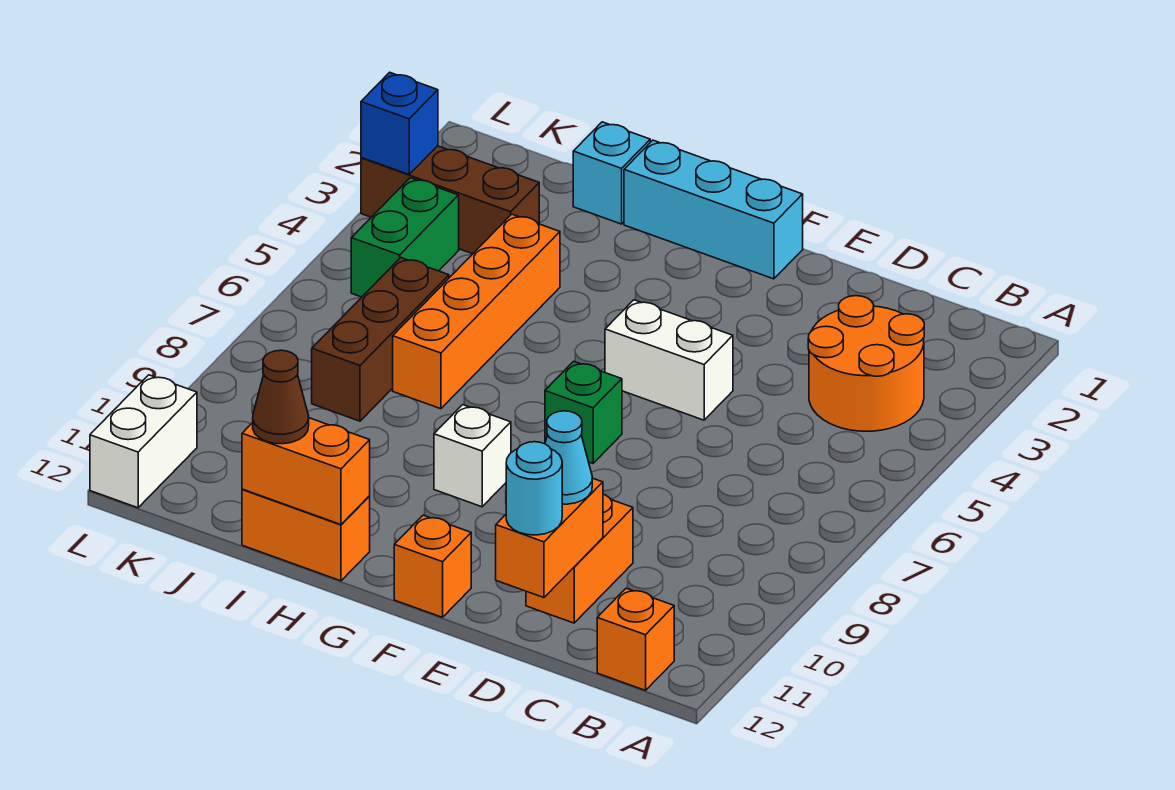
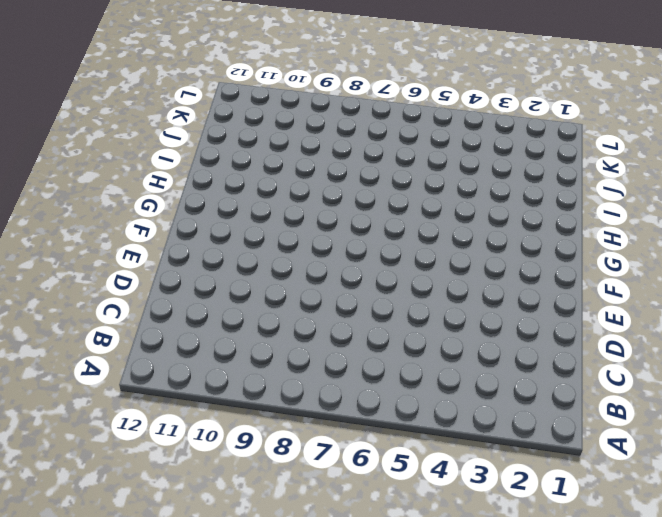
none -> orange 2x2 round brick [808,296,924,431]
none -> orange 1x1 brick [597,588,674,690]
none -> orange 1x2 brick [526,494,633,623]

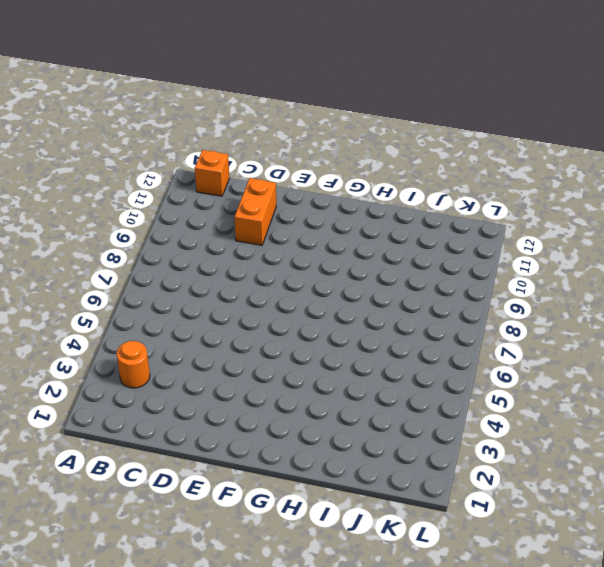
orange 1x1 round brick [117,341,150,388] -> orange 2x2 round brick [808,296,924,431]
none -> white 1x2 brick [605,300,733,420]
none -> cyan 1x3 brick [624,140,803,279]
none -> green 1x1 brick [545,361,622,463]

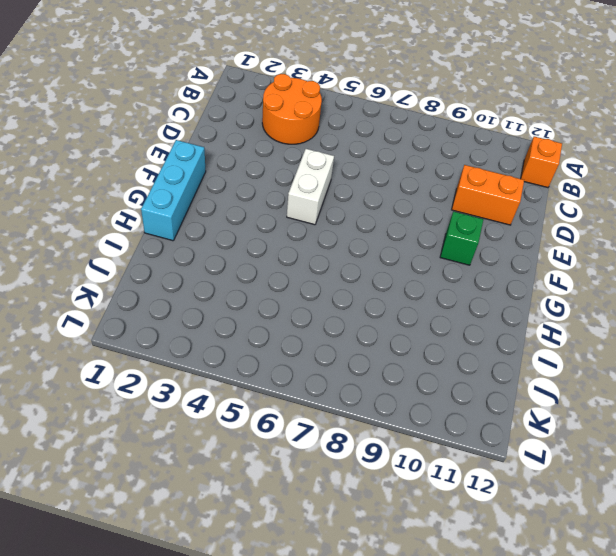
green 1x1 brick [440,211,483,265] -> green 1x1 brick moved to [545,361,622,463]
none -> orange 1x1 brick [394,515,471,617]
none -> white 1x1 brick [434,405,511,507]
none -> orange 1x2 brick [242,489,370,581]

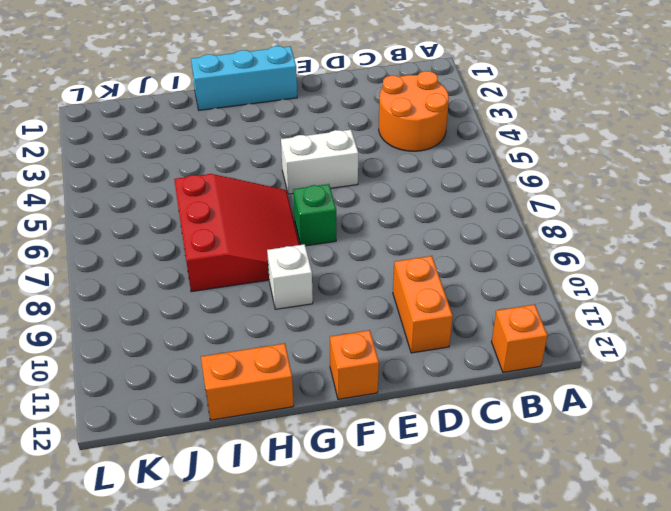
red 3x3 slope [174,174,300,292] -> orange 1x4 brick [393,214,560,409]
none -> cyan 1x1 brick [573,122,650,224]
none -> brown 1x3 brick [361,146,539,254]
none -> brown 1x3 brick [312,258,449,421]

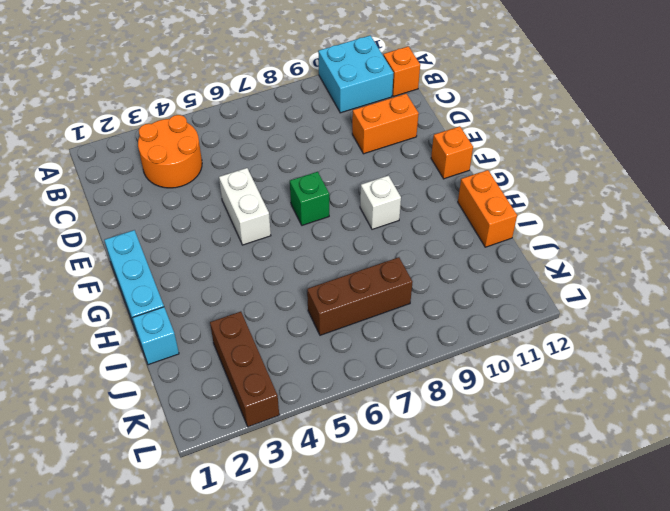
cyan 2x2 brick [318,36,393,113] -> none
none -> orange 1x4 brick [393,214,560,409]
none -> green 1x2 brick [351,178,459,297]
none -> white 1x2 brick [90,375,197,508]

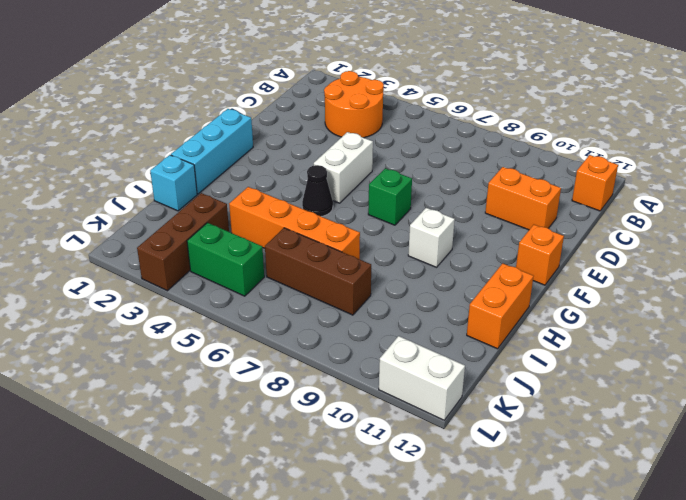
black 1x1 cone [302,165,333,216] -> none
none -> orange 1x2 brick [496,478,603,598]
none -> orange 1x2 brick [242,418,370,524]
none -> blue 1x1 brick [361,72,438,174]

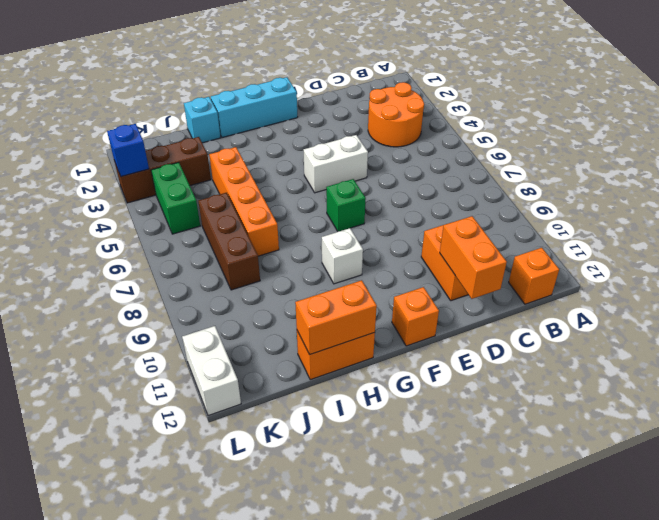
none -> cyan 1x1 cone [545,411,592,504]
none -> cyan 1x1 round brick [506,442,562,535]
none -> brown 1x1 cone [253,350,309,444]

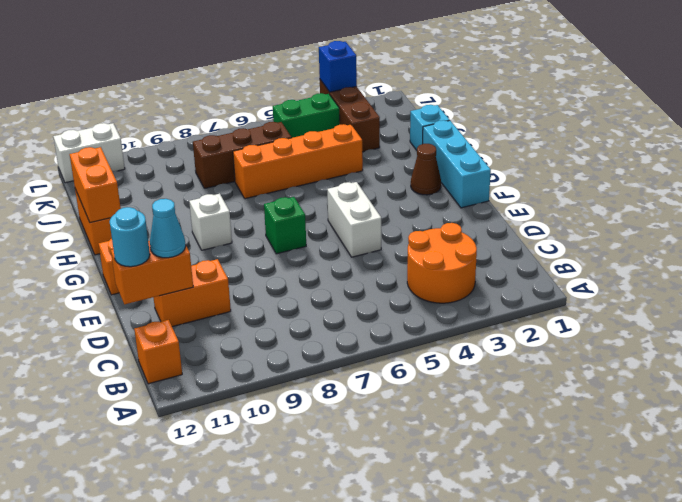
brown 1x1 cone [411,144,441,195] -> brown 1x1 cone moved to [253,350,309,444]

